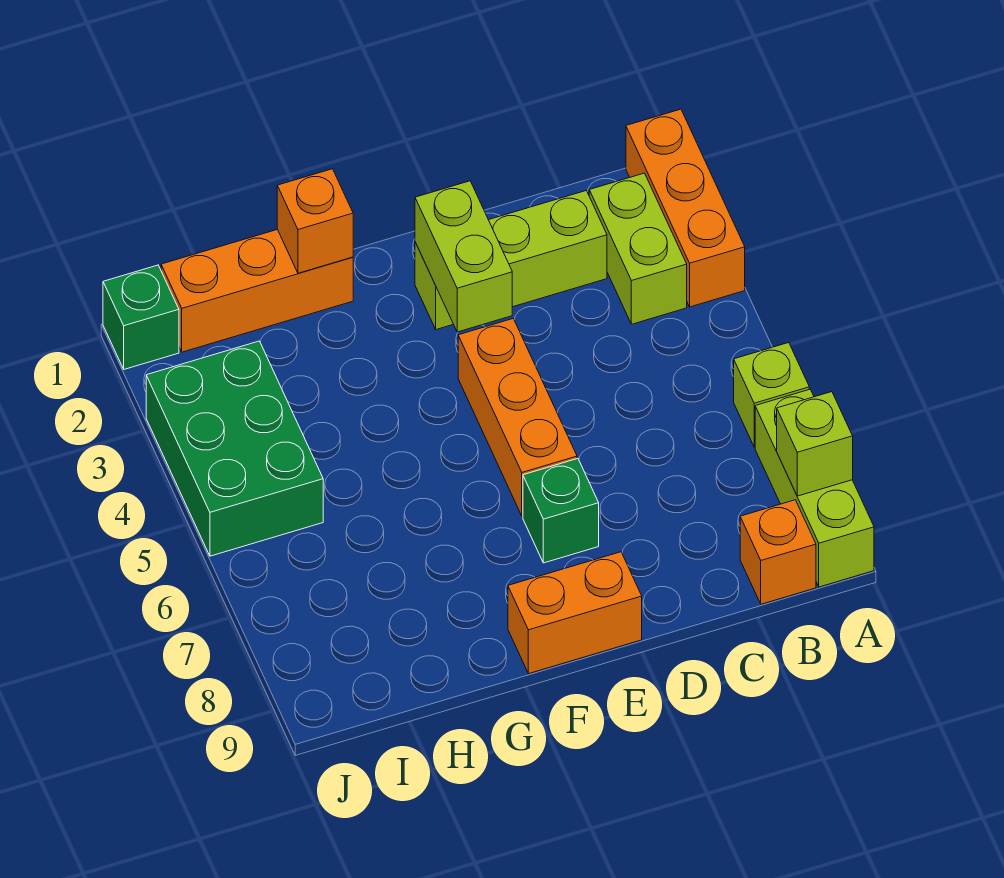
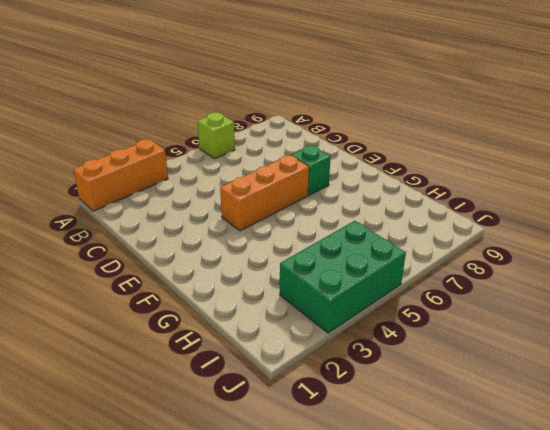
none -> lime 1x3 brick [755,389,874,587]
none -> lime 1x2 brick [589,173,687,324]
none -> orange 1x1 brick [740,500,816,604]

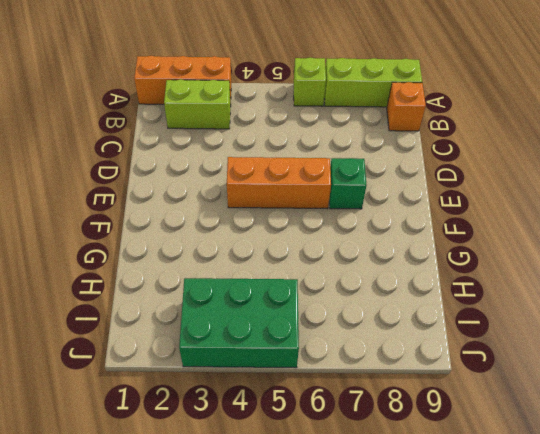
none -> lime 1x3 brick [415,191,607,330]
none -> orange 1x2 brick [508,552,642,674]
none -> orange 1x3 brick [161,230,353,352]

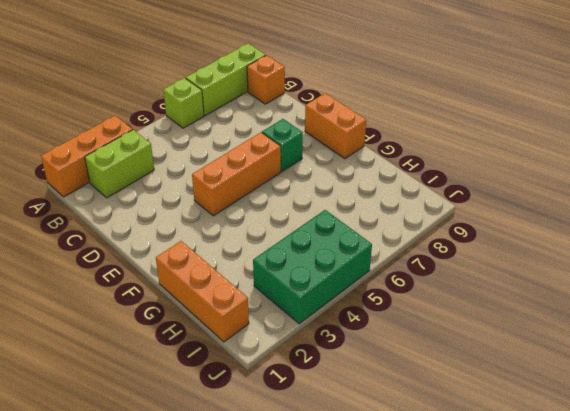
none -> lime 1x3 brick [415,191,607,330]
none -> green 1x1 brick [103,265,179,369]
none -> lime 1x1 brick [777,392,853,496]

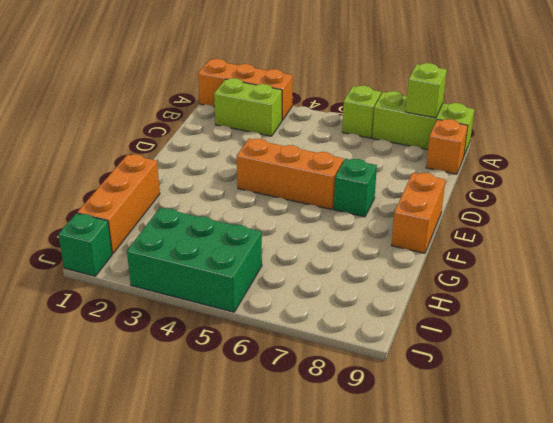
none -> lime 1x3 brick [415,191,607,330]
none -> lime 1x2 brick [415,181,512,332]
none -> orange 1x1 brick [277,169,353,273]

